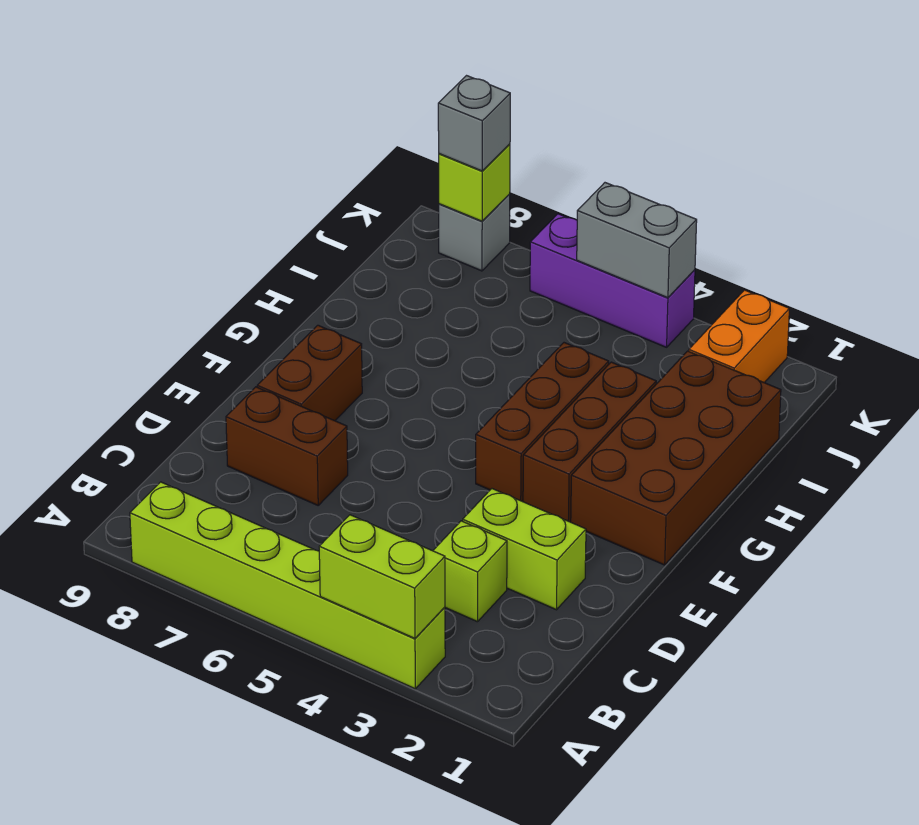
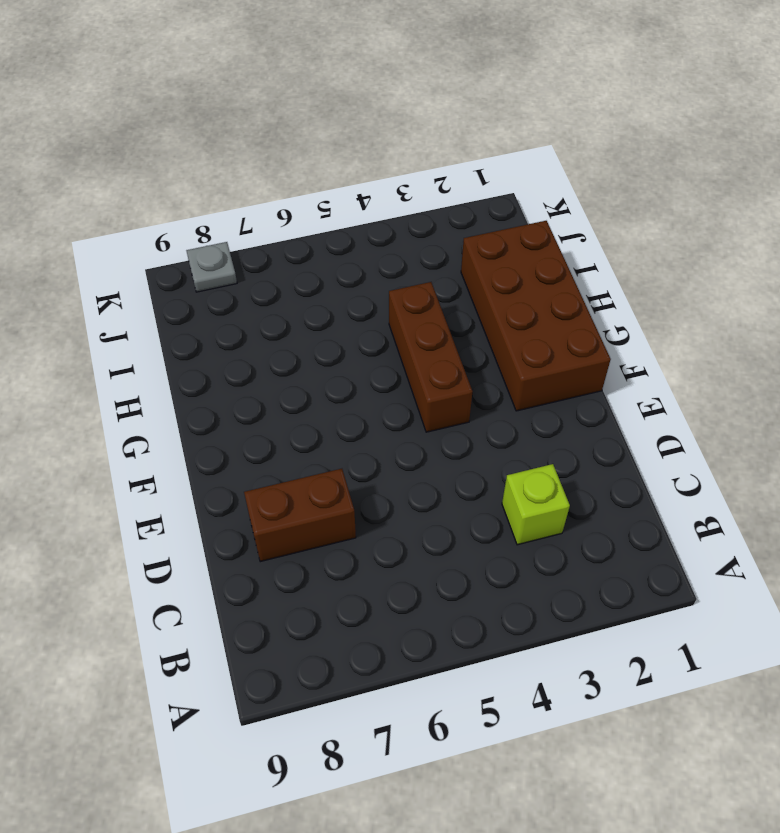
grey 1x1 plate [186,242,237,292] -> grey 1x1 brick [439,194,510,271]
none -> lime 1x6 brick [130,482,445,689]
none -> lime 1x2 brick [463,489,586,610]
none -> brown 1x2 brick [257,325,362,421]

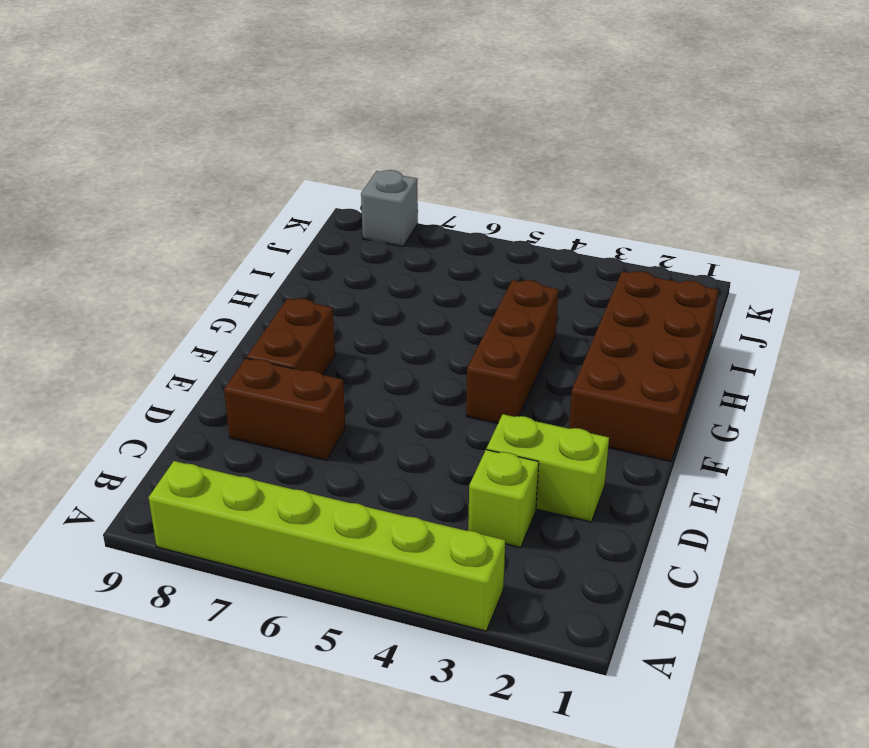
none -> brown 1x3 brick [523,362,656,522]
none -> orange 1x2 brick [689,290,789,383]
none -> purple 1x3 brick [530,214,695,347]

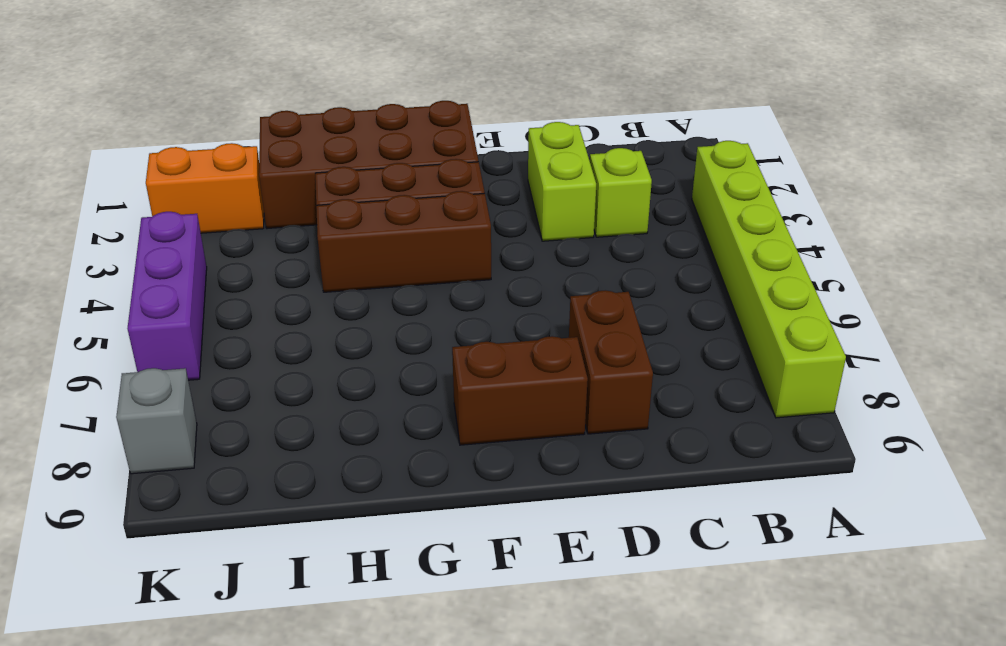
none -> lime 1x2 brick [319,515,445,638]
none -> grey 1x2 brick [577,183,697,298]
none -> lime 1x1 brick [439,144,510,221]

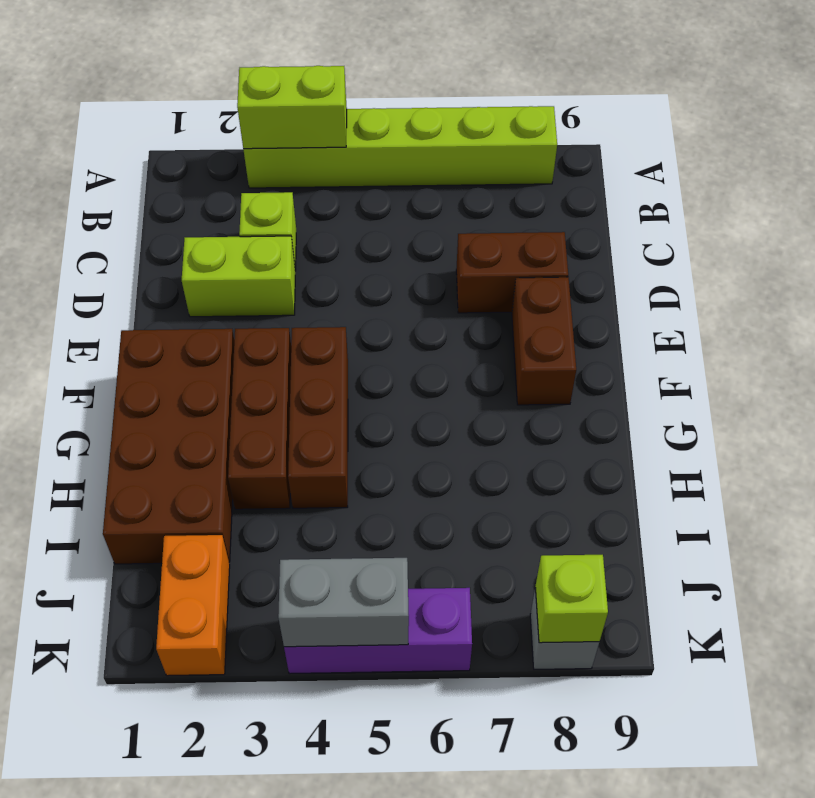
none -> grey 1x1 brick [438,76,510,171]

